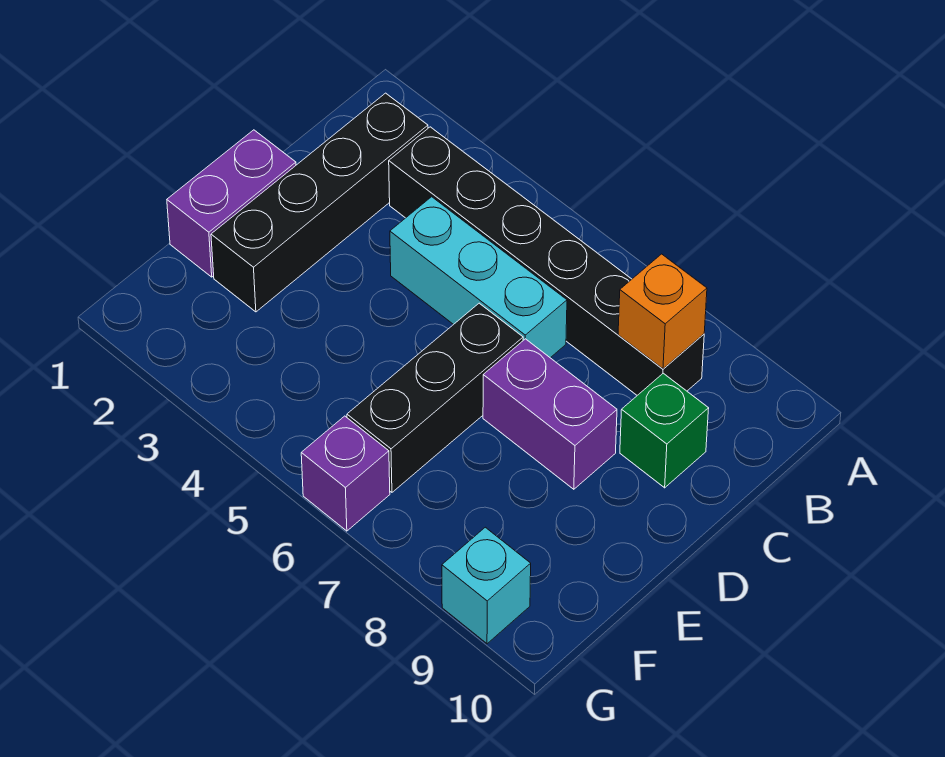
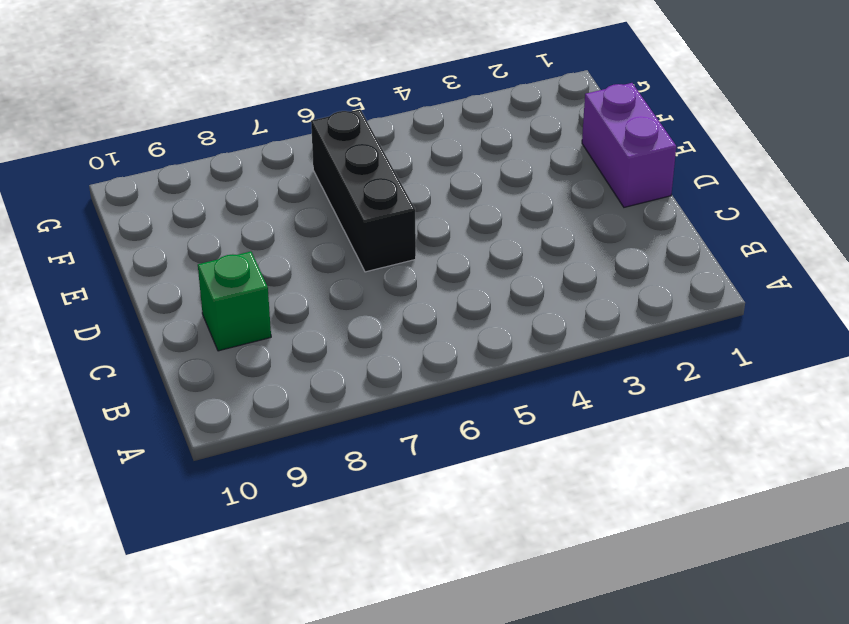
none -> black 1x4 brick [211,93,428,312]
none -> black 1x6 brick [389,127,704,395]

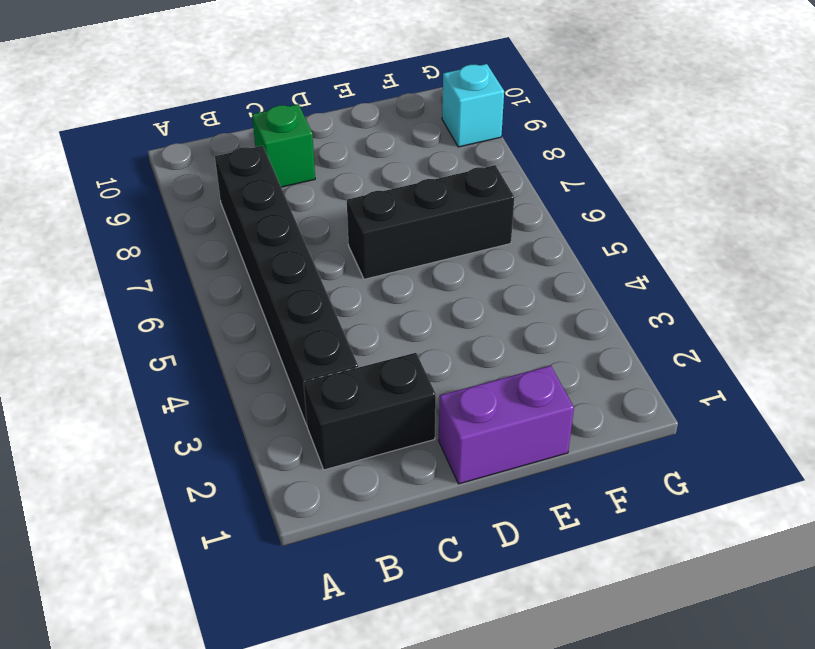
black 1x2 brick [304,353,436,470] -> black 1x4 brick [211,93,428,312]
none -> cyan 1x3 brick [390,197,567,358]
none -> purple 1x2 brick [483,339,617,489]

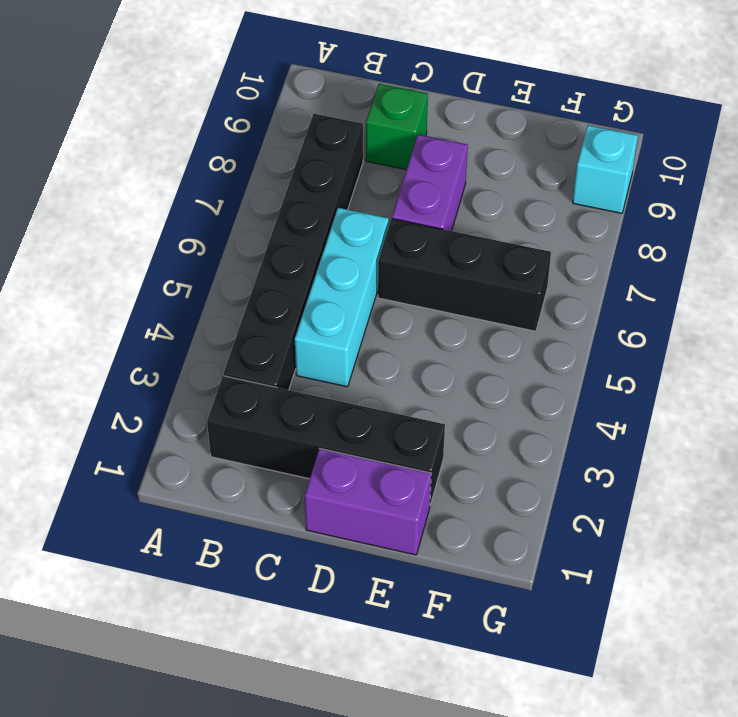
none -> purple 1x1 brick [301,416,390,531]
none -> orange 1x1 brick [618,254,707,369]

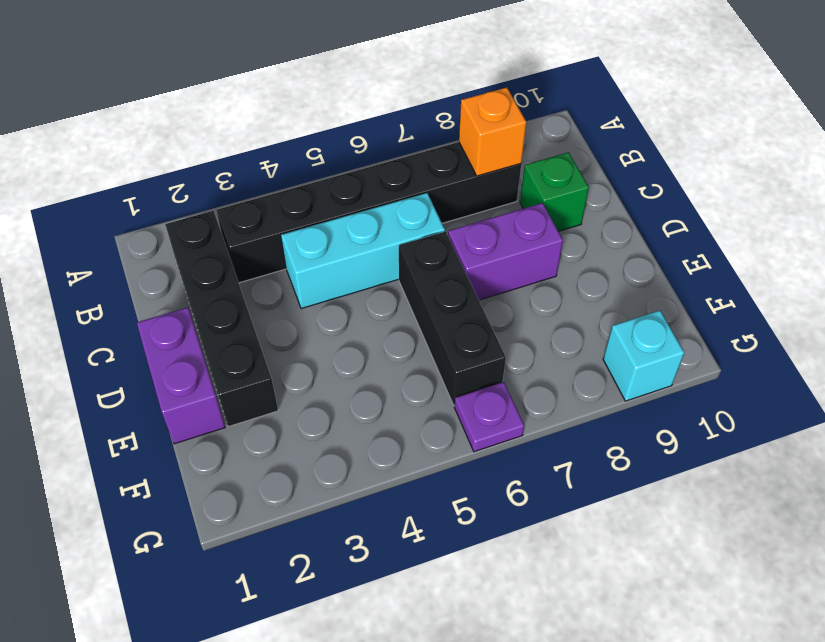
purple 1x1 plate [454,382,524,452] -> purple 1x1 brick [301,416,390,531]

